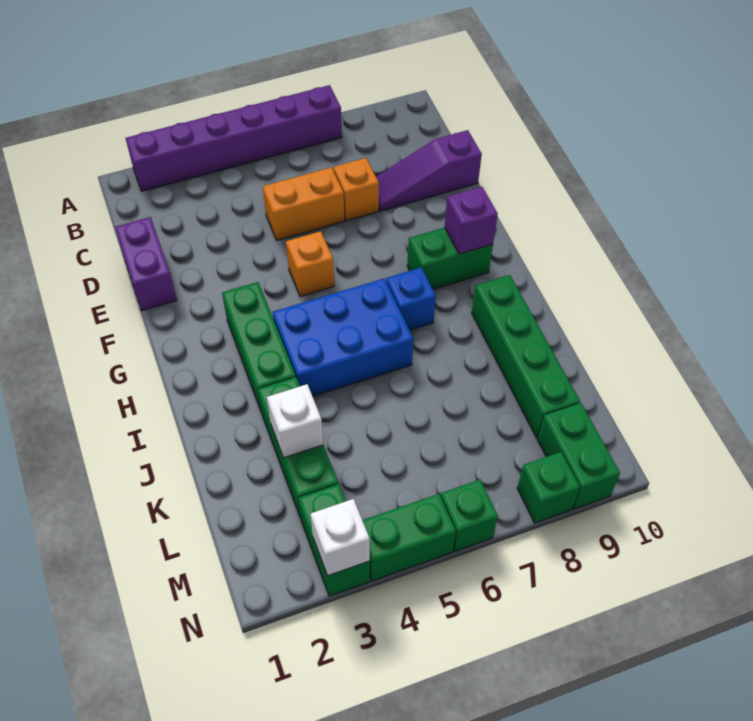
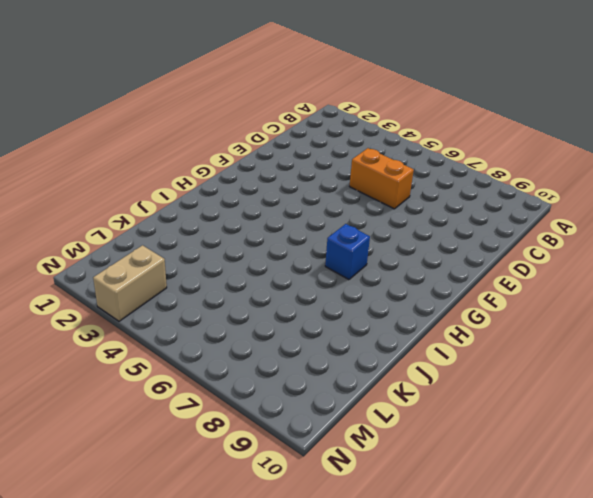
tan 1x2 brick [93,245,167,321] -> green 1x2 brick [298,484,370,596]
none -> purple 1x6 brick [126,85,342,191]
none -> purple 1x2 brick [115,217,177,311]
none -> orange 1x1 brick [333,158,379,221]

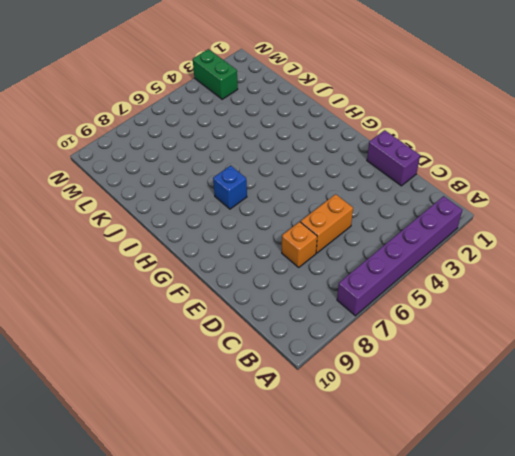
none -> purple 1x3 slope [376,130,482,211]
none -> orange 1x1 brick [286,231,334,297]
none -> green 1x3 brick [222,282,296,410]

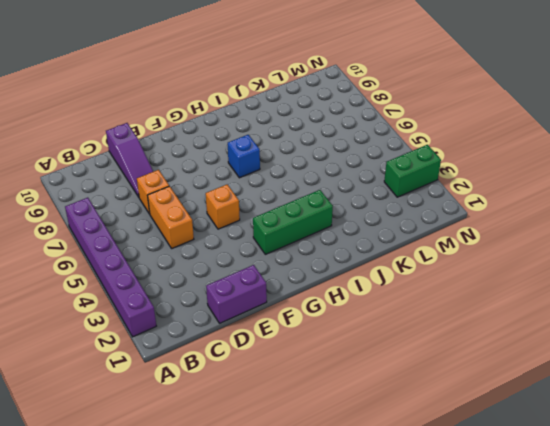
none -> green 1x2 brick [407,228,493,289]
none -> blue 2x3 brick [273,278,413,396]
none -> green 1x4 brick [472,275,580,438]

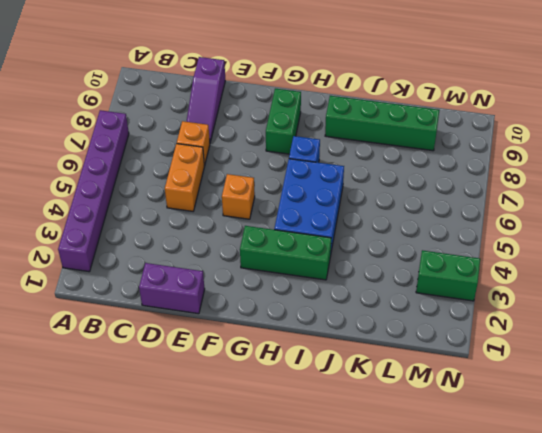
none -> green 1x3 brick [258,377,338,518]
none -> green 1x2 brick [538,403,620,509]
none -> green 1x2 brick [362,494,456,581]

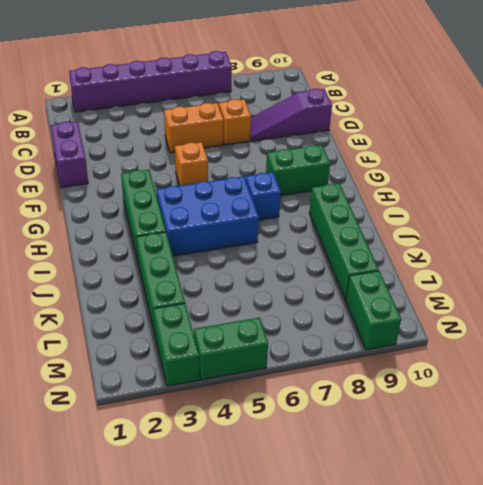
none -> green 1x1 brick [441,480,498,552]
none -> green 1x1 brick [517,452,580,523]
none -> purple 1x1 brick [445,187,498,254]

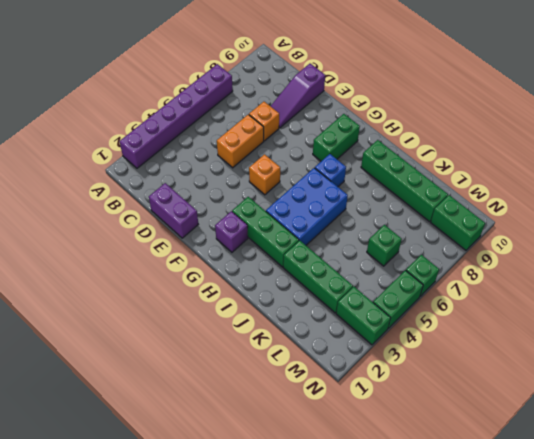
purple 1x1 brick [215,211,248,252] -> purple 1x1 brick moved to [445,187,498,254]
green 1x1 brick [367,225,402,266] -> green 1x1 brick moved to [517,452,580,523]
none -> white 1x1 brick [267,384,323,458]
none -> white 1x1 brick [311,499,370,576]

